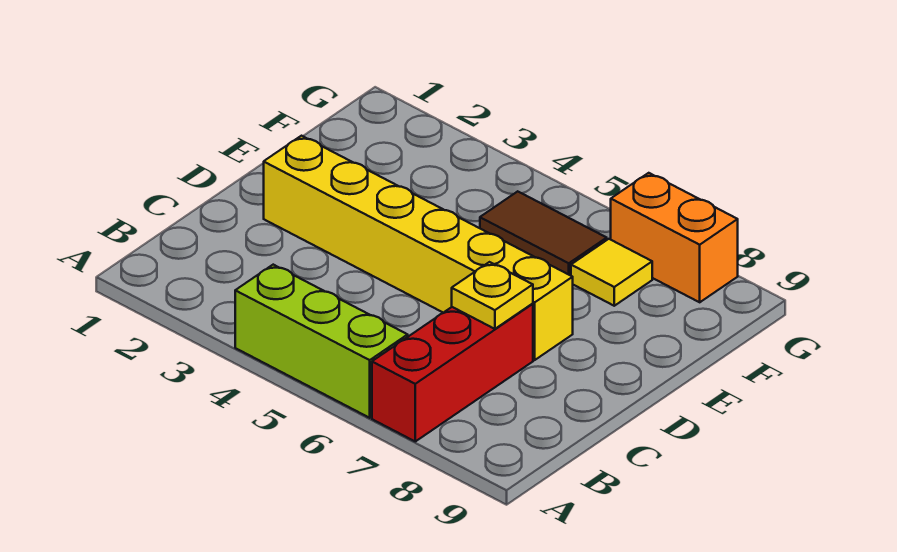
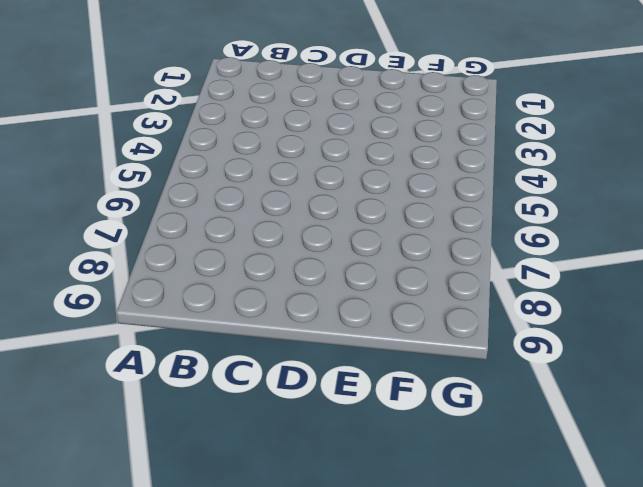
none -> lime 1x3 brick [235,265,408,418]
none -> red 1x3 brick [372,304,533,441]

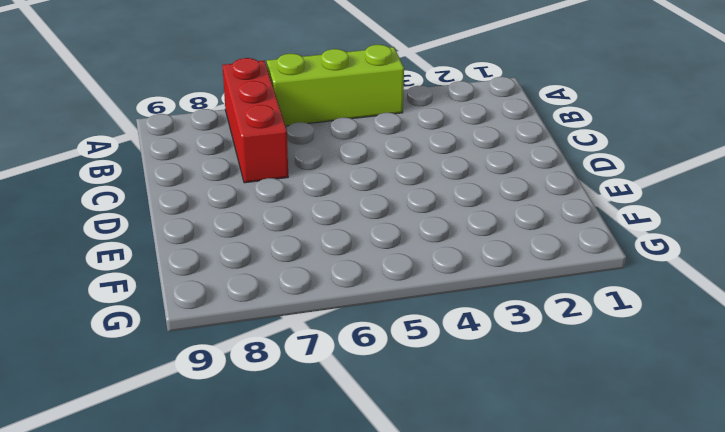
none -> yellow 1x6 brick [264,136,573,360]
none -> brown 1x2 tile [480,191,607,276]

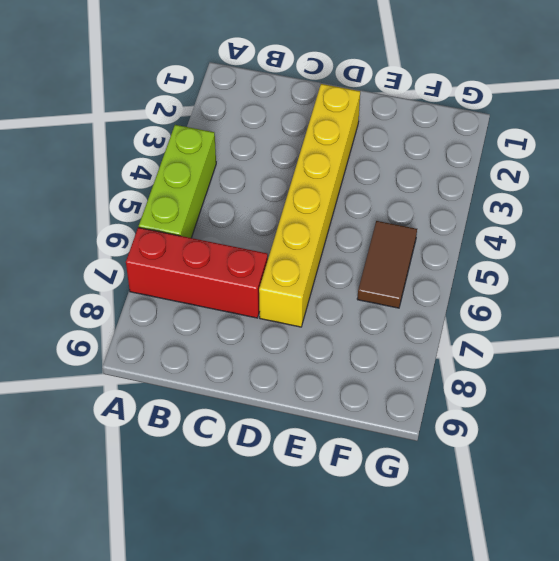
none -> yellow 1x1 tile [571,239,652,306]
none -> orange 1x2 brick [611,173,738,302]

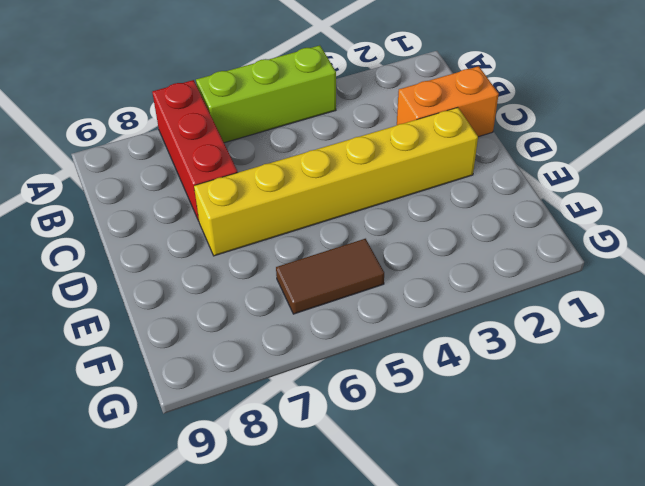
orange 1x2 brick [397,66,499,137] -> orange 1x2 brick moved to [611,173,738,302]
none -> yellow 1x1 tile [571,239,652,306]
none -> yellow 1x1 plate [452,262,533,329]

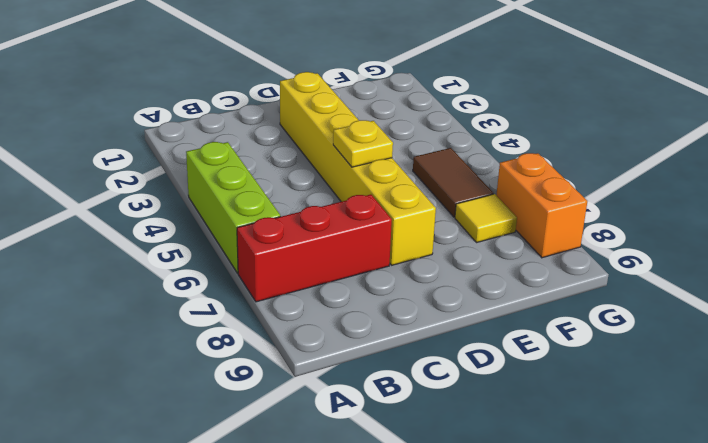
yellow 1x1 plate [333,120,393,167] -> yellow 1x1 plate moved to [452,262,533,329]

